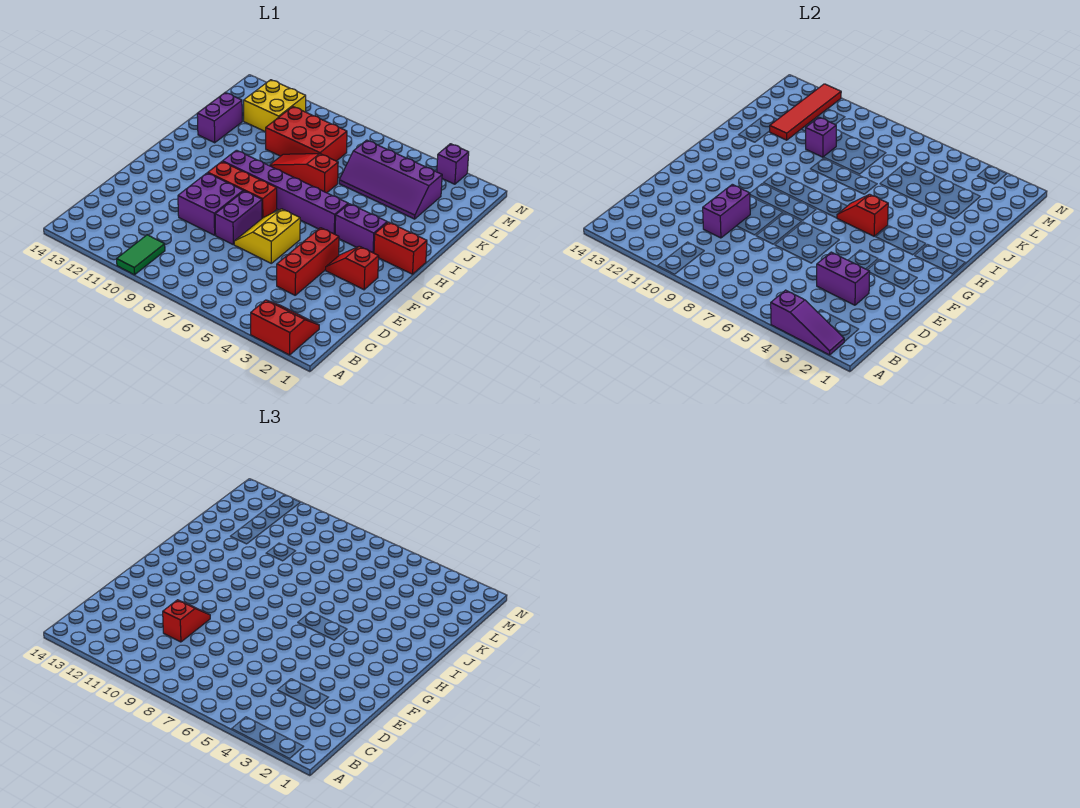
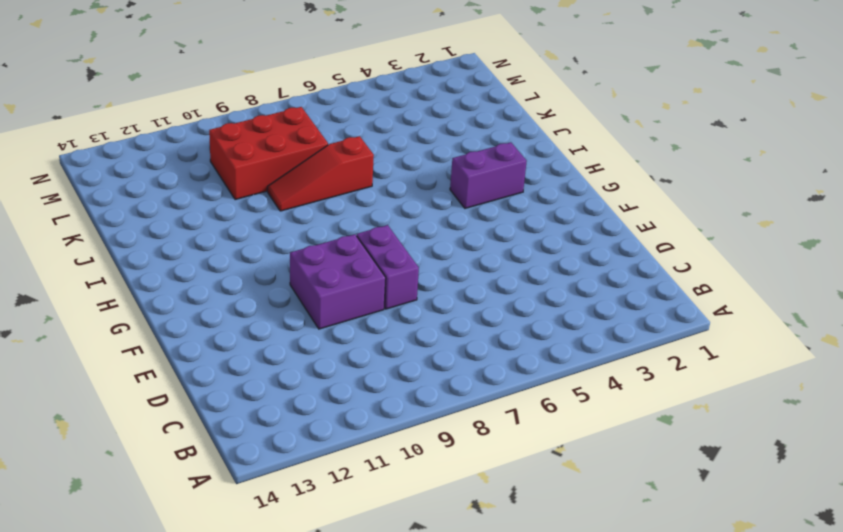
none -> red 2x2 slope [251,300,319,355]
none -> green 1x2 tile [117,235,165,275]
none -> red 1x3 brick [277,228,339,295]

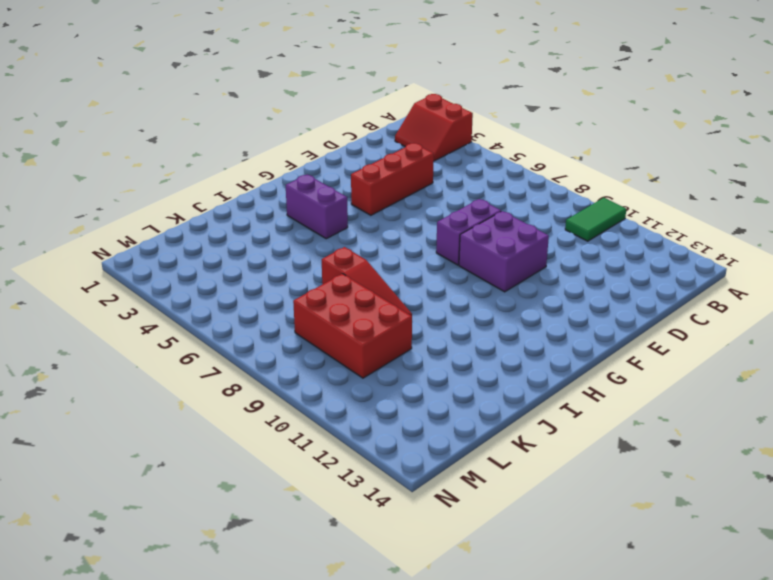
none -> yellow 2x2 slope [234,209,300,263]
none -> red 1x2 slope [326,246,379,290]
none -> red 1x3 brick [208,162,277,218]

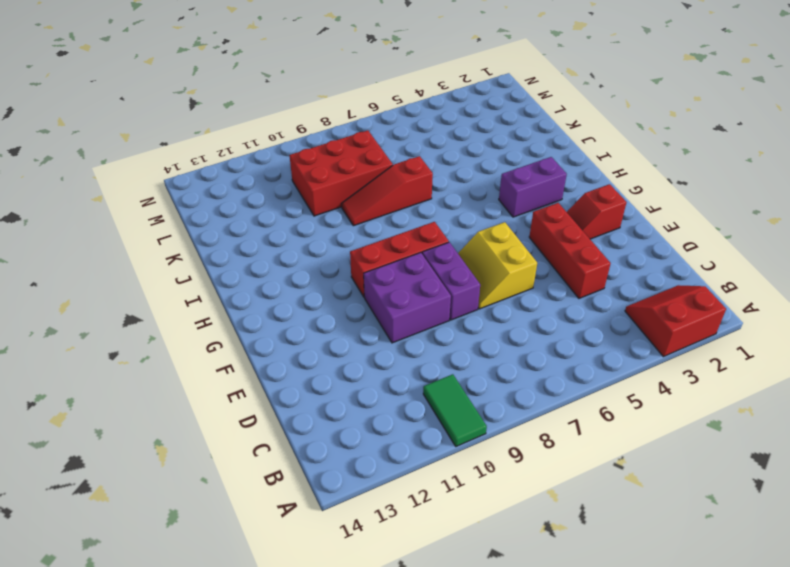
none -> red 1x2 brick [374,222,427,274]
none -> purple 1x6 brick [223,150,348,234]
none -> purple 1x2 brick [197,92,242,143]

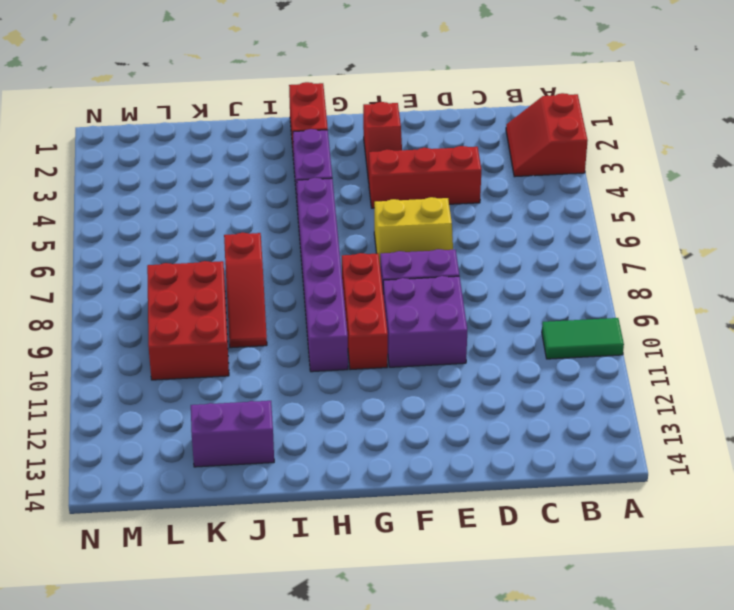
none -> purple 2x4 slope [339,140,442,219]
none -> yellow 2x2 brick [244,80,306,132]
none -> purple 1x1 brick [437,144,469,184]

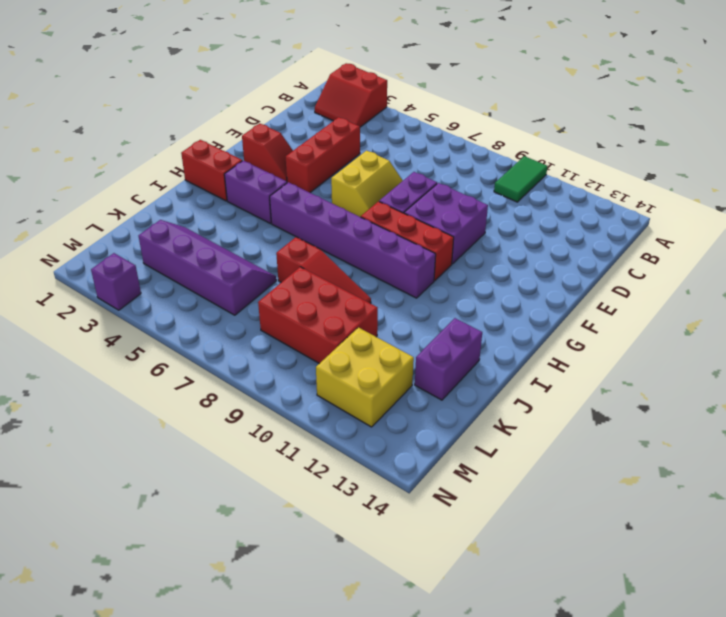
none -> purple 1x3 slope [771,290,844,355]
none -> purple 1x2 brick [817,252,870,305]
none -> purple 1x2 brick [703,184,750,238]

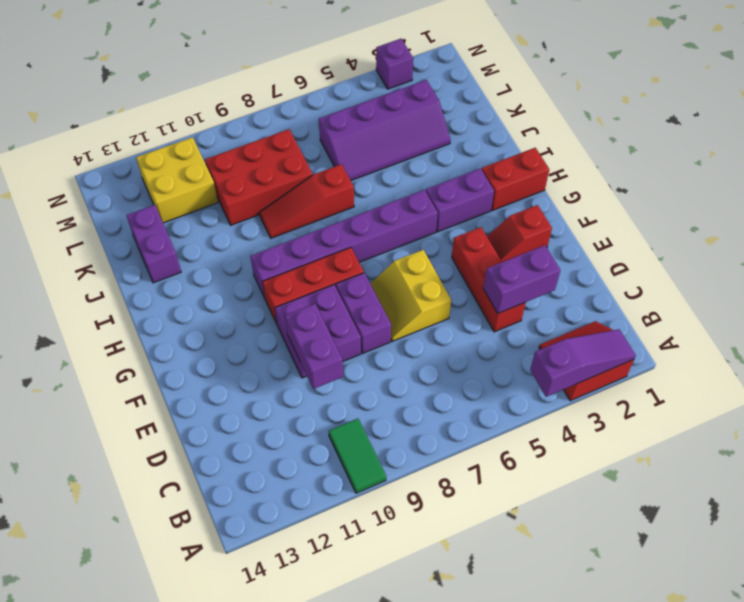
none -> red 1x2 slope [837,194,888,236]
none -> purple 1x1 brick [805,117,836,157]
none -> red 1x4 tile [770,84,841,140]

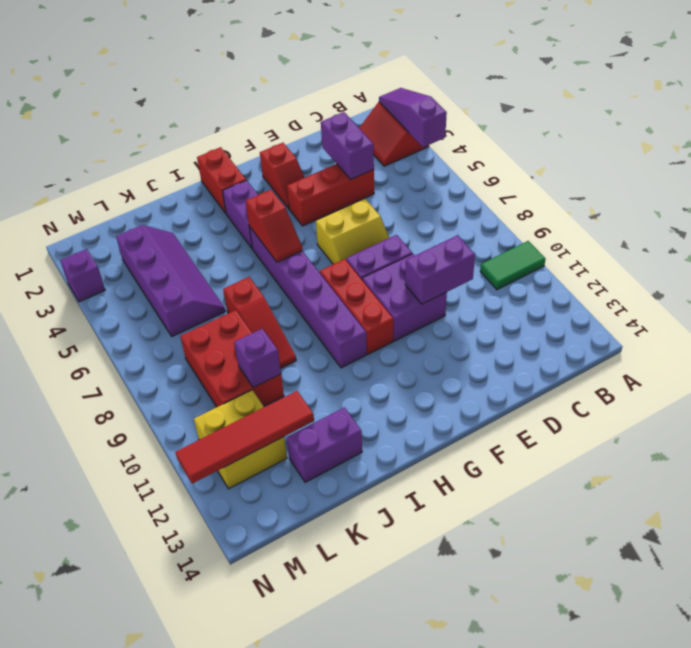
none -> red 1x2 slope [163,600,210,642]

